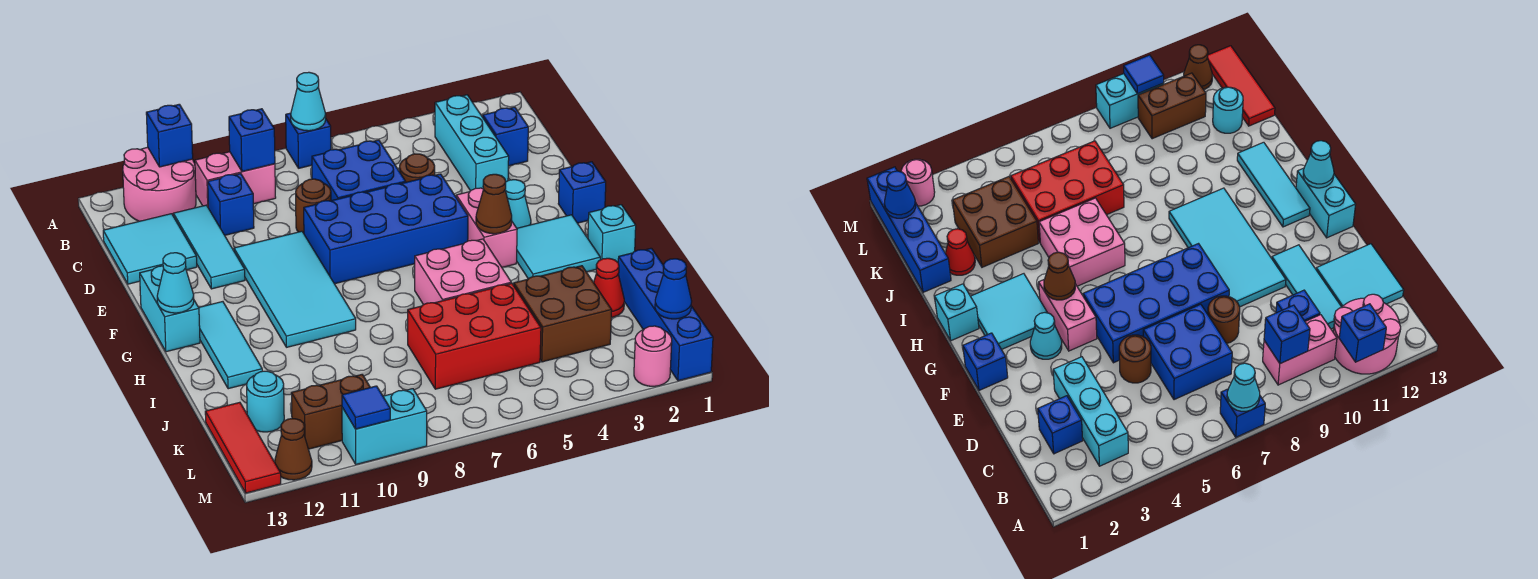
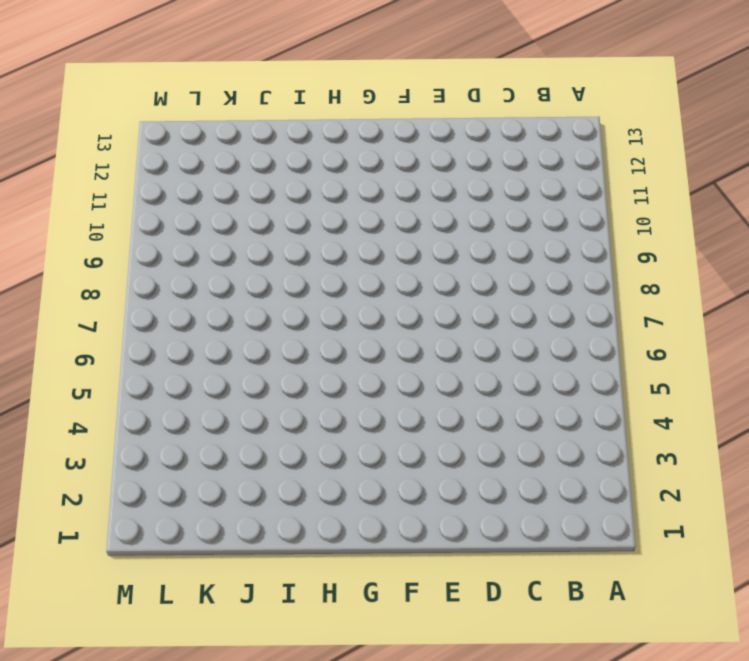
none -> blue 1x1 brick [286,113,331,168]
none -> pink 2x2 round brick [123,147,196,221]
none -> cyan 1x3 brick [435,95,509,191]
none -> pink 1x2 brick [195,152,276,206]

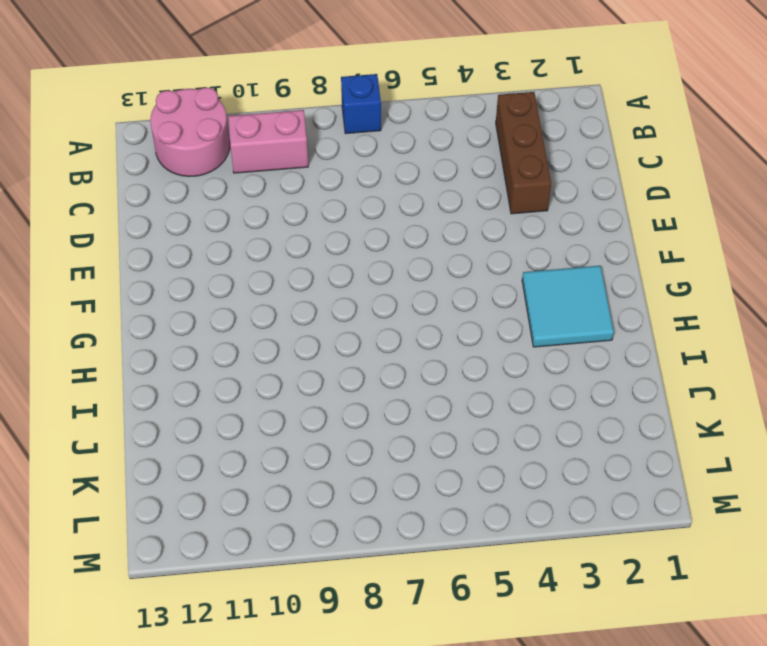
brown 1x3 brick [496,92,551,214] -> cyan 1x3 brick [435,95,509,191]
none -> blue 1x1 brick [483,107,528,166]
none -> blue 2x2 brick [312,140,406,201]
none -> blue 1x1 brick [208,173,254,235]
none -> cyan 1x3 tile [173,205,245,289]

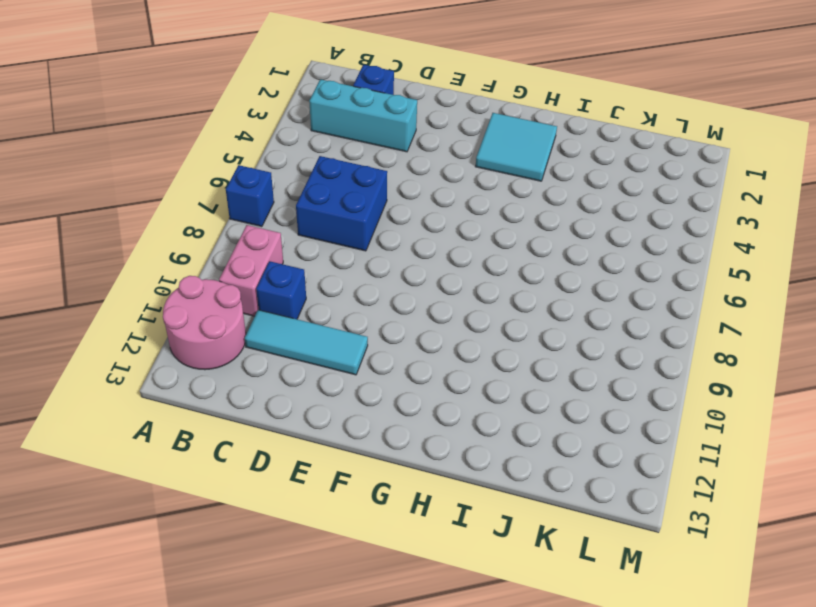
none -> cyan 2x2 tile [103,214,197,284]
none -> brown 1x1 round brick [399,154,435,182]
none -> brown 1x1 round brick [296,179,331,233]
none -> blue 2x4 brick [304,174,468,284]

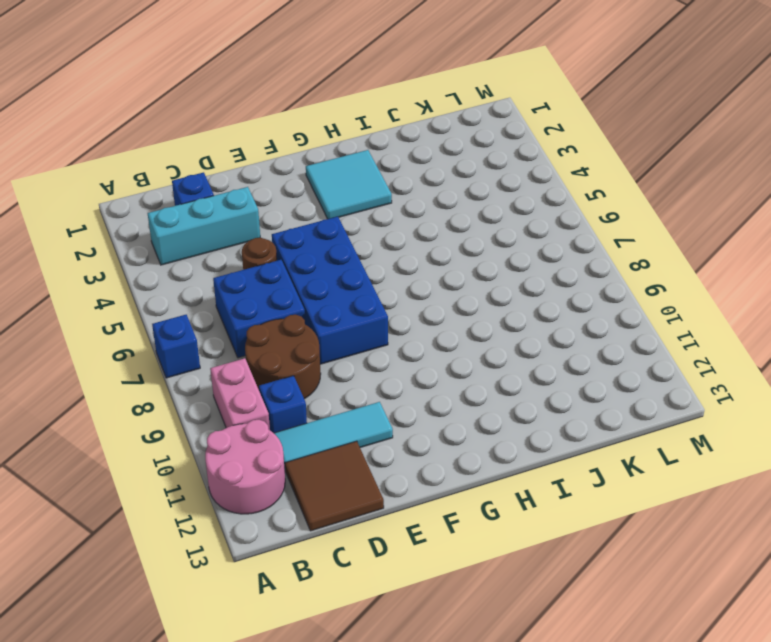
brown 2x2 round brick [245,315,321,399] -> brown 1x1 round brick [296,179,331,233]
brown 2x2 tile [285,441,384,531] -> cyan 2x2 tile [103,214,197,284]
none -> cyan 2x4 tile [234,231,356,347]
none -> blue 1x1 brick [558,162,606,223]
none -> cyan 1x1 cone [505,180,531,228]
none -> pink 1x2 brick [456,188,517,267]

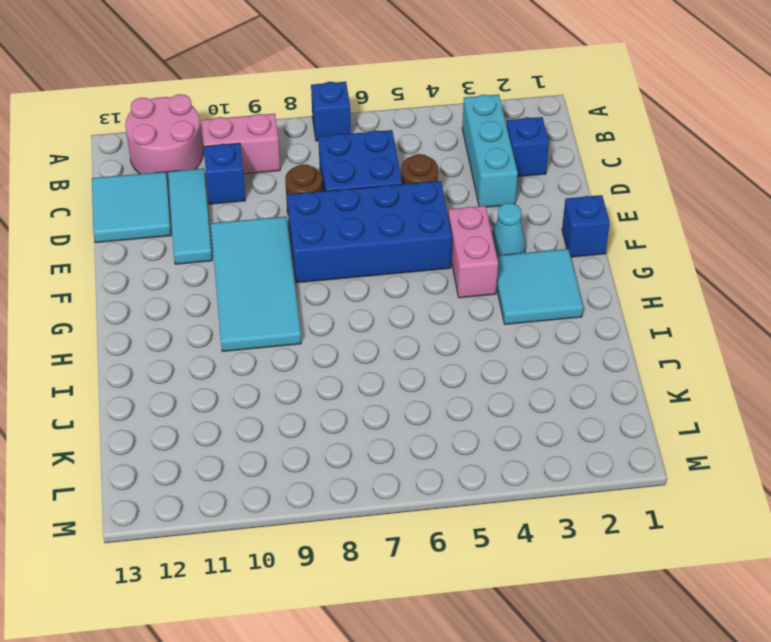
none -> cyan 1x2 brick [140,266,200,352]
none -> cyan 1x3 tile [199,302,262,389]
none -> cyan 1x1 brick [588,205,636,262]
none -> pink 2x2 brick [415,239,511,305]

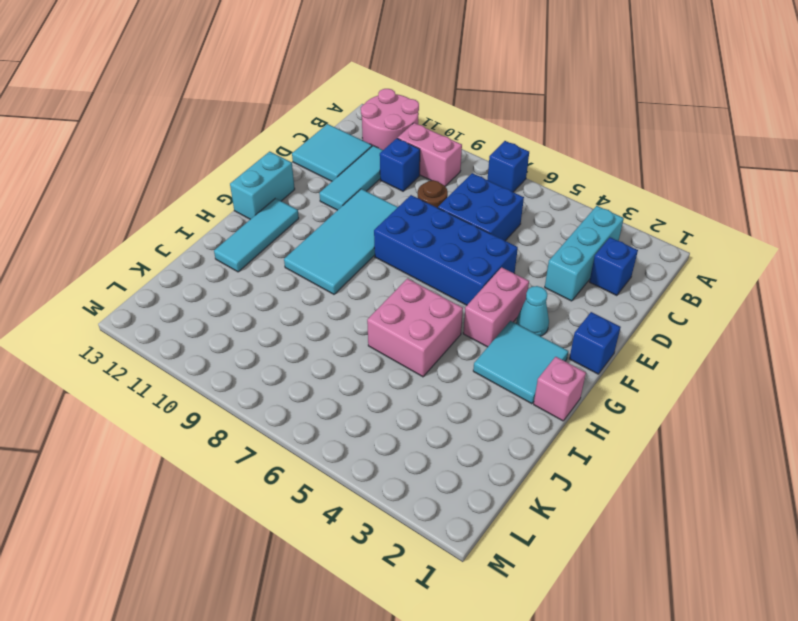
pink 1x1 brick [534,357,586,421] -> cyan 1x1 brick [588,205,636,262]
none -> brown 1x1 round brick [399,154,435,182]
none -> blue 1x4 brick [618,248,713,381]
none -> red 1x1 cone [594,258,624,317]
none -> brown 2x2 brick [514,266,612,362]

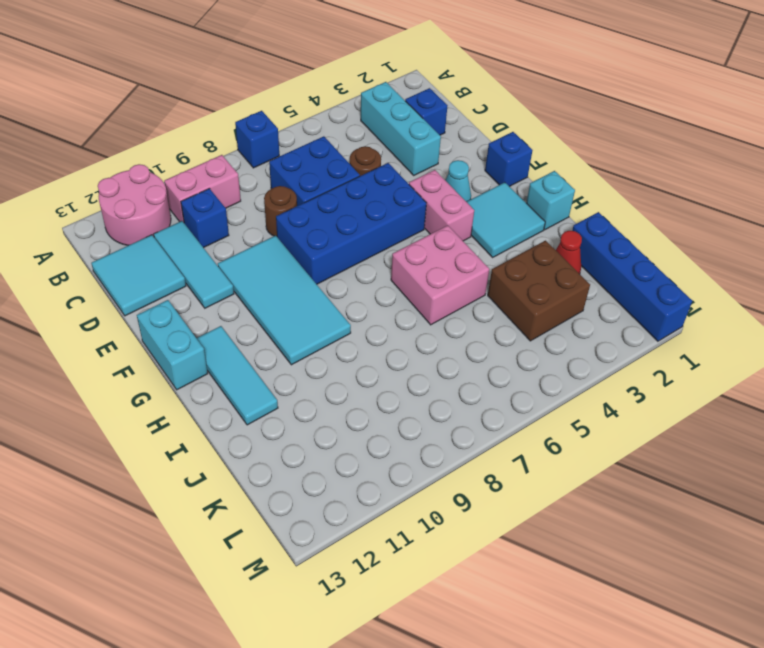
none -> red 2x3 brick [408,283,541,389]
none -> cyan 1x1 round brick [247,371,284,432]
none -> red 1x3 tile [205,402,281,493]
none -> brown 1x2 brick [291,375,370,449]

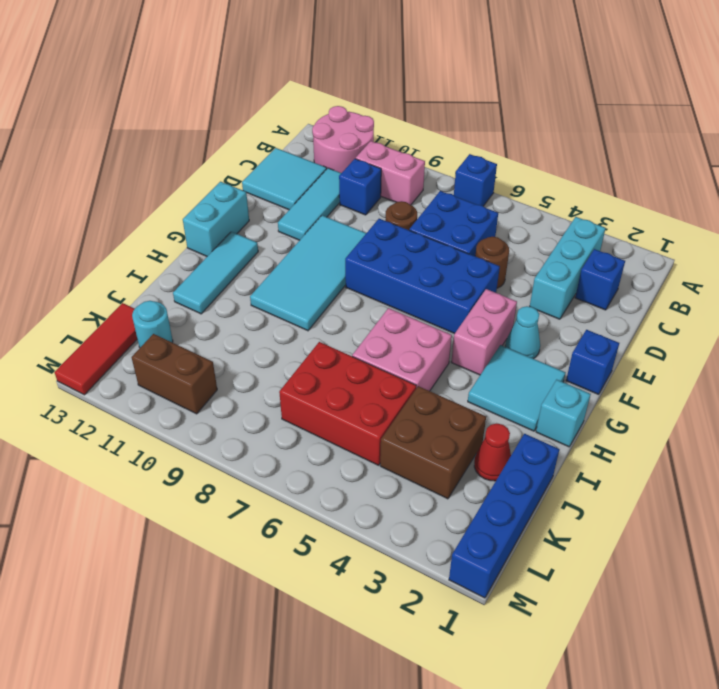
none -> pink 1x1 round brick [634,326,672,386]
none -> cyan 1x2 brick [342,389,427,464]
none -> brown 1x1 cone [275,419,312,480]
none -> cyan 1x1 cone [291,72,326,131]

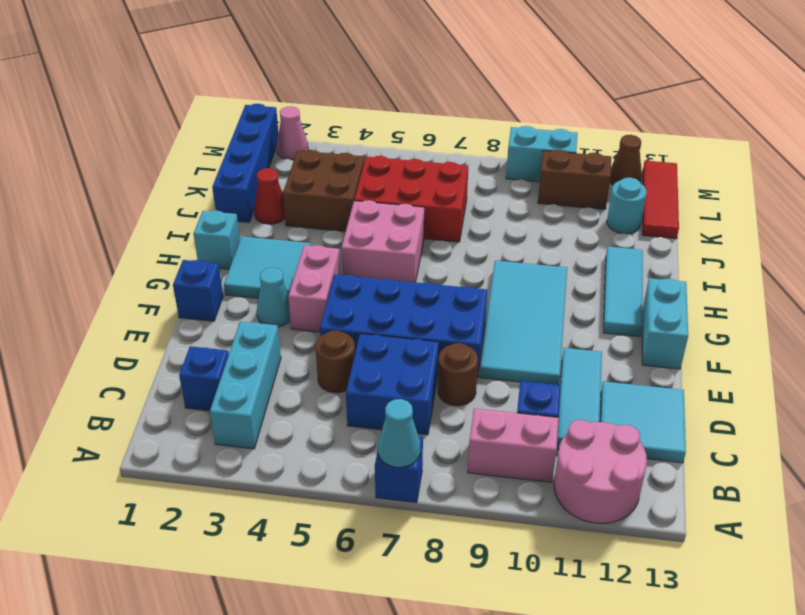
pink 1x1 cone [277,106,308,160] -> pink 1x1 round brick [634,326,672,386]
none -> blue 1x1 brick [146,104,193,167]
none -> blue 1x1 brick [229,109,275,172]
none -> brown 1x1 cone [476,174,512,234]
none -> cyan 1x1 cone [157,253,194,313]

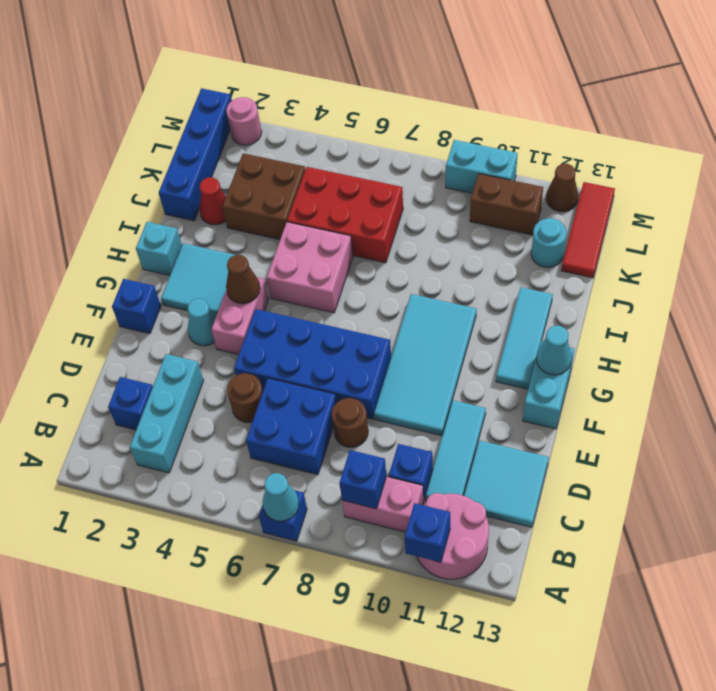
none -> blue 1x1 cone [655,259,692,319]
none -> blue 1x1 tile [342,386,390,429]

